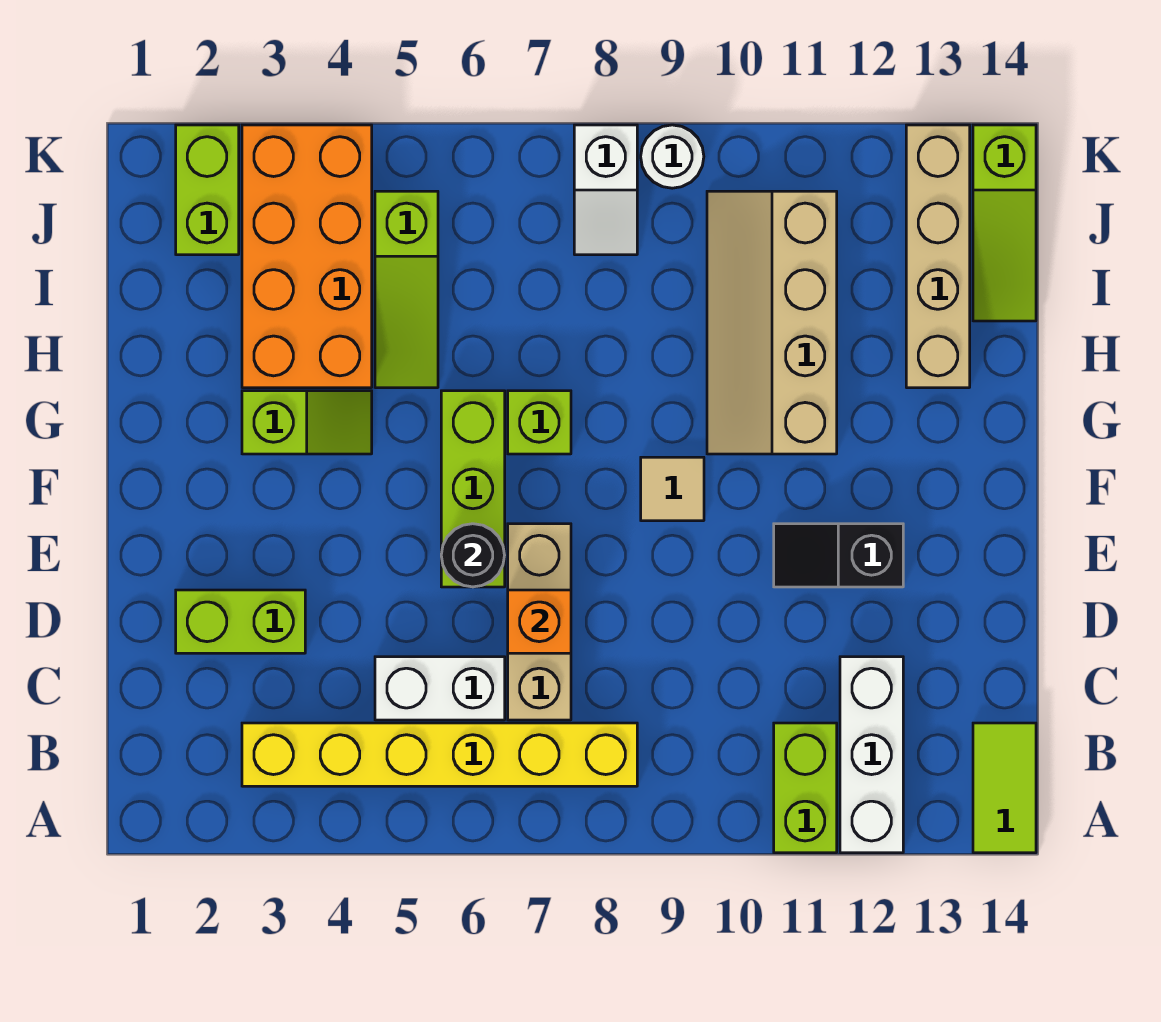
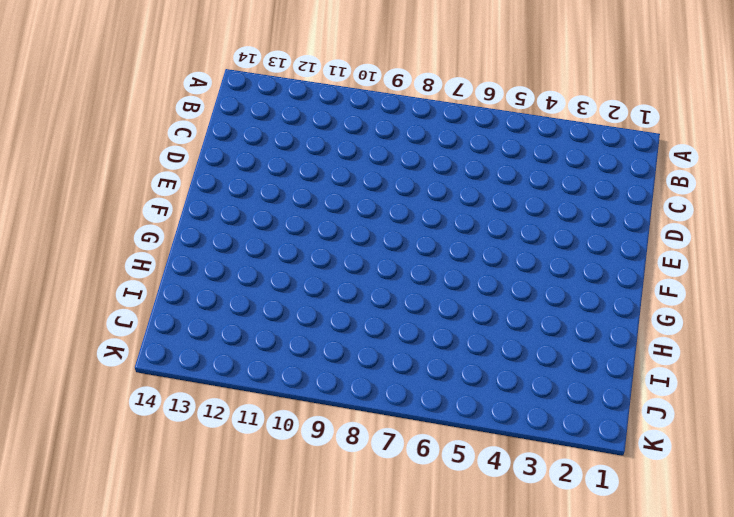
none -> lime 1x2 brick [774,723,837,853]
none -> white 1x3 brick [840,657,903,853]
none -> lime 1x2 tile [973,723,1036,853]

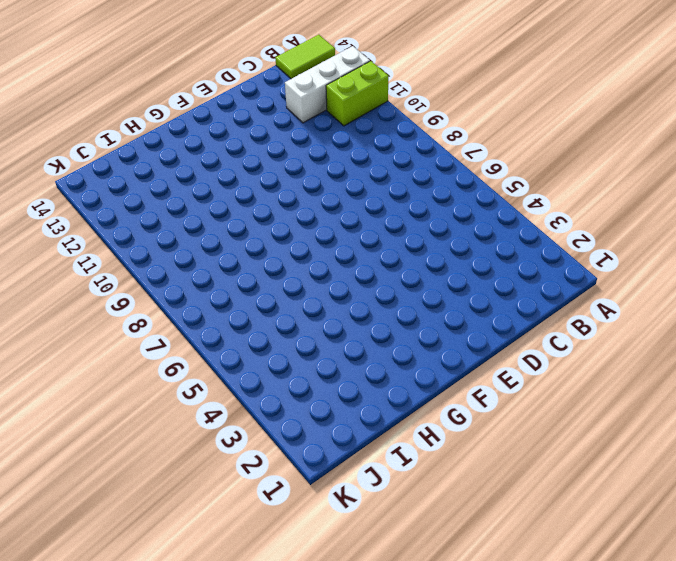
none -> yellow 1x6 brick [242,723,637,786]
none -> white 1x2 brick [375,657,505,720]
none -> tan 1x3 brick [508,524,571,720]

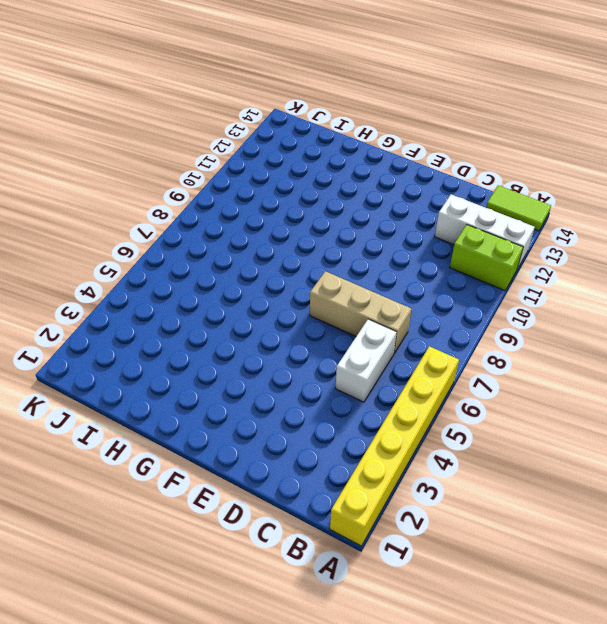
yellow 1x6 brick [330,346,459,546] -> yellow 1x6 brick moved to [242,723,637,786]
none -> lime 1x2 brick [176,590,305,653]
none -> lime 1x3 brick [441,391,505,587]
none -> black 1x2 slope [774,524,903,587]

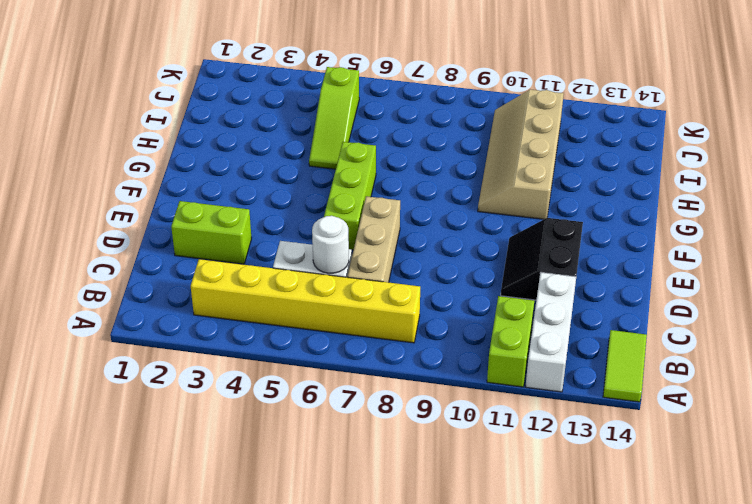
white 1x1 round brick [312,216,349,273] -> white 1x1 round brick moved to [641,125,704,188]
black 2x2 slope [501,218,583,300] -> black 1x2 slope [774,524,903,587]
none -> tan 1x1 tile [641,457,704,521]
none -> lime 1x2 slope [242,391,372,454]
none -> lime 1x1 brick [508,391,571,454]

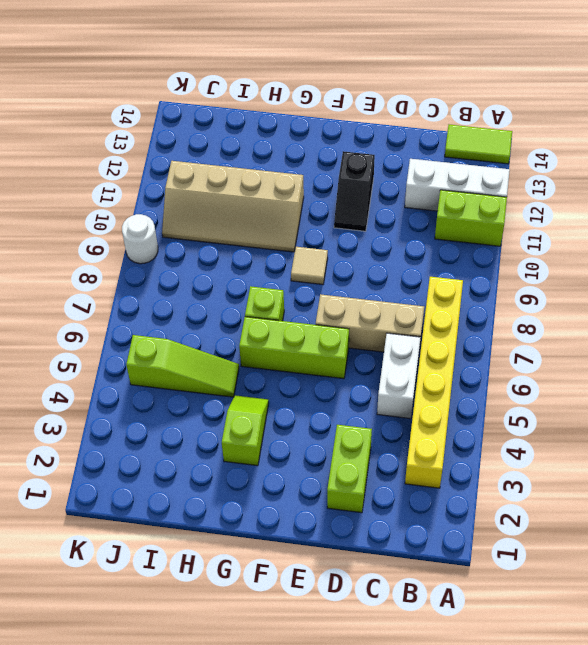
none -> orange 2x4 brick [242,125,372,388]
none -> tan 1x4 brick [906,125,970,388]
none -> lime 1x3 slope [973,125,1036,321]

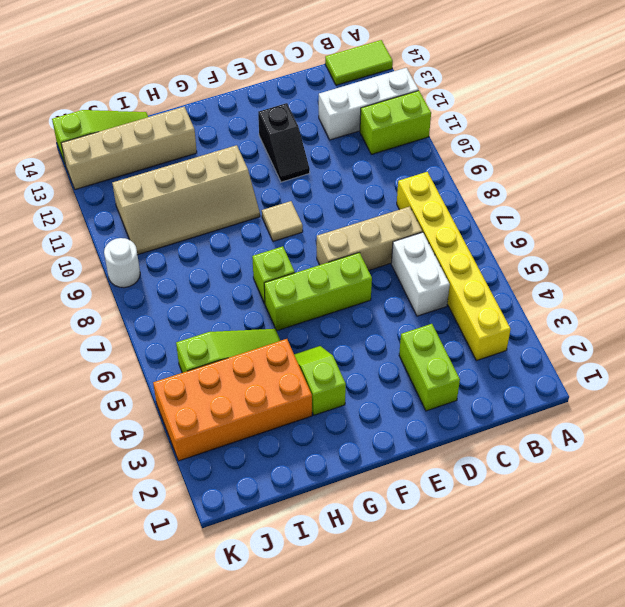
none -> lime 1x2 brick [176,125,239,255]
none -> white 1x2 slope [574,125,637,255]
none -> orange 1x1 brick [508,590,571,653]

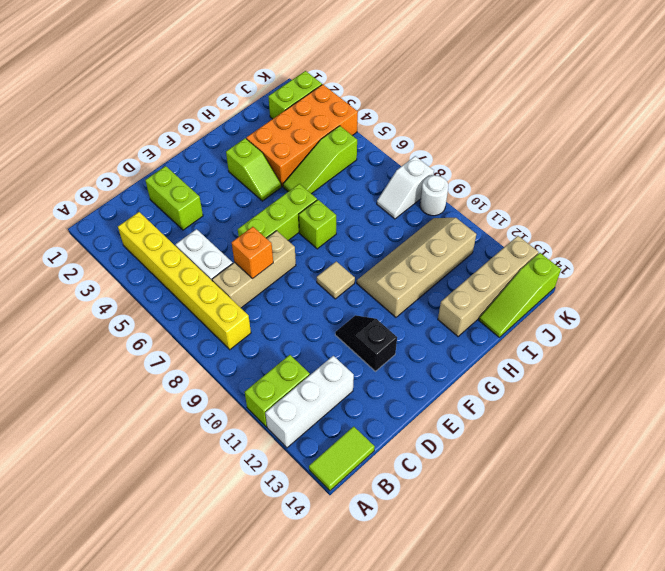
none -> black 1x1 round brick [441,524,505,587]

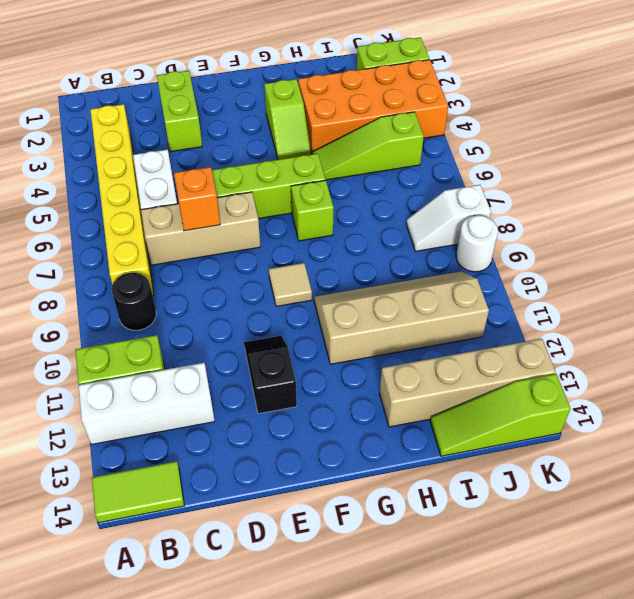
black 1x1 round brick [112,273,156,330] -> black 1x1 round brick moved to [441,524,505,587]

